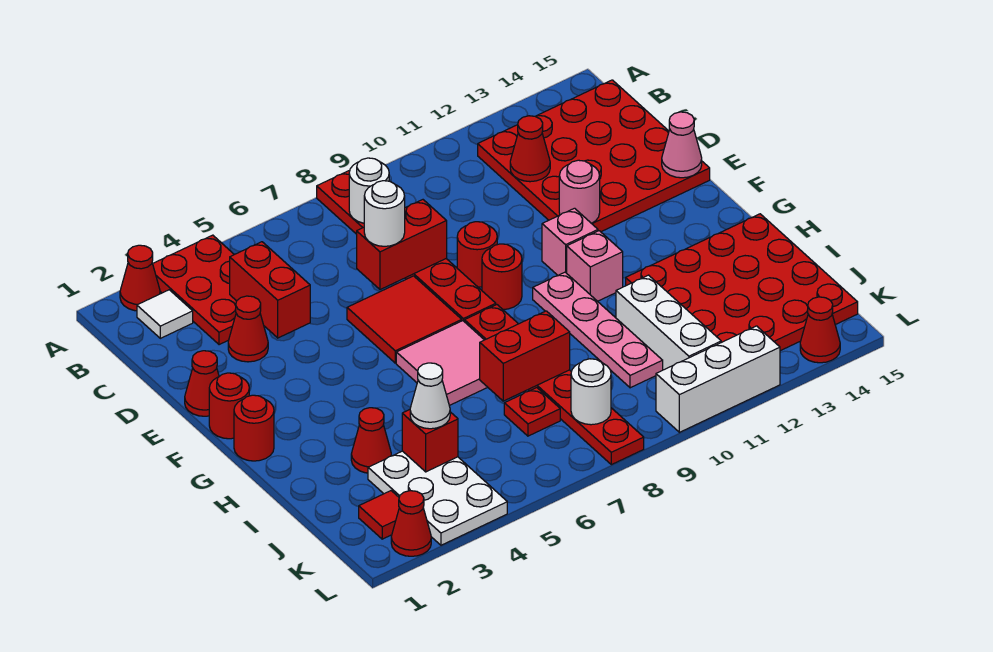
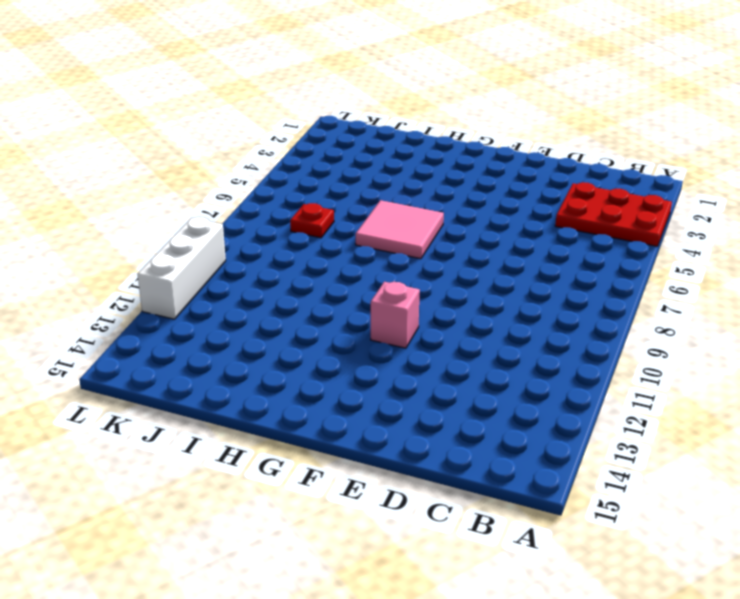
none -> red 1x1 cone [120,245,160,311]
none -> red 1x6 plate [317,171,496,322]
none -> white 1x1 tile [137,290,193,338]
none -> red 4x4 plate [478,80,710,232]

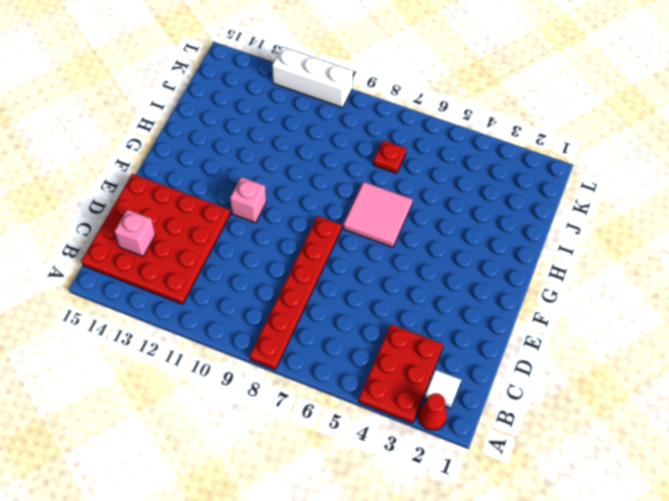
pink 1x1 brick [114,210,155,256] -> pink 1x1 brick moved to [567,231,623,301]
none -> red 1x1 cone [228,296,268,362]
none -> red 1x1 cone [185,351,219,416]
none -> red 2x2 tile [347,276,462,363]
none -> red 1x1 round brick [457,222,497,287]

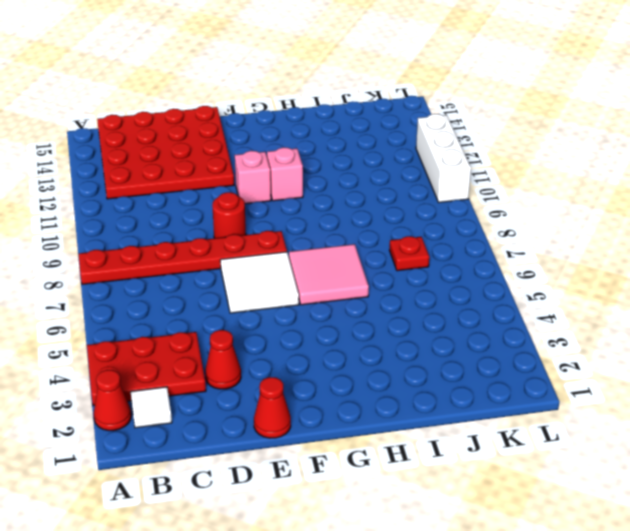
white 2x2 tile [220,252,299,313] -> red 2x2 tile [347,276,462,363]
none -> red 1x1 round brick [209,373,249,439]
none -> red 1x1 round brick [482,244,522,309]
none -> red 1x1 round brick [234,395,274,461]
none -> red 1x6 plate [465,305,644,465]

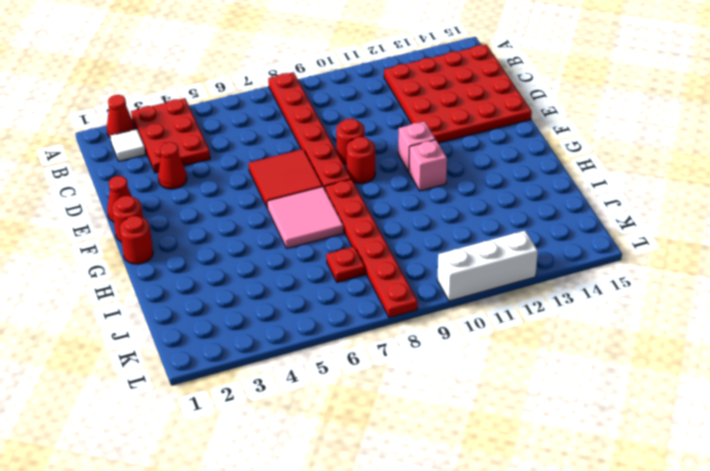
none -> pink 1x4 plate [533,272,663,388]
none -> red 4x4 plate [626,214,858,351]
none -> red 1x1 cone [351,408,391,473]
none -> white 1x3 brick [616,275,721,370]

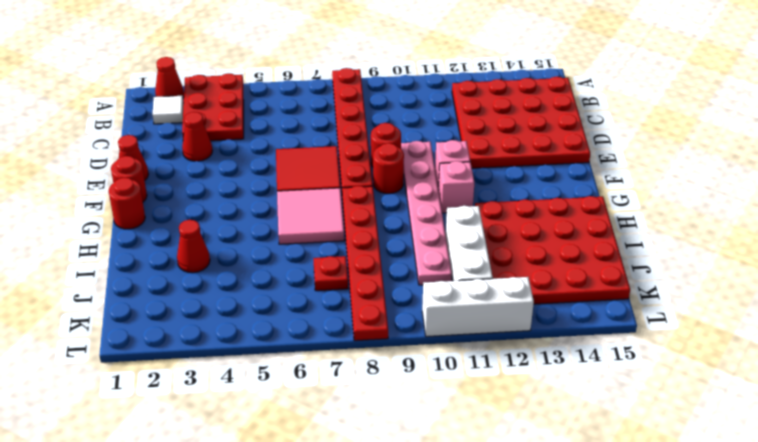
pink 1x6 plate [401,141,452,285] -> pink 1x4 plate [533,272,663,388]
none -> white 2x3 plate [368,451,507,545]
none -> red 1x1 tile [359,491,399,539]
none -> red 1x1 cone [391,491,431,556]
none -> red 1x1 cone [800,297,840,363]

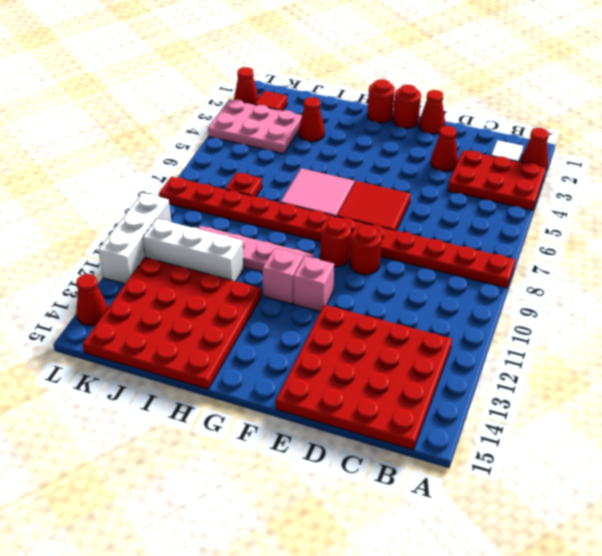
pink 2x3 plate [208,99,302,154] -> white 2x3 plate [368,451,507,545]
none -> white 1x1 round brick [349,158,389,223]
none -> red 1x2 brick [230,242,310,338]
none -> red 1x1 cone [510,116,550,182]
none -> red 1x2 brick [357,200,447,290]

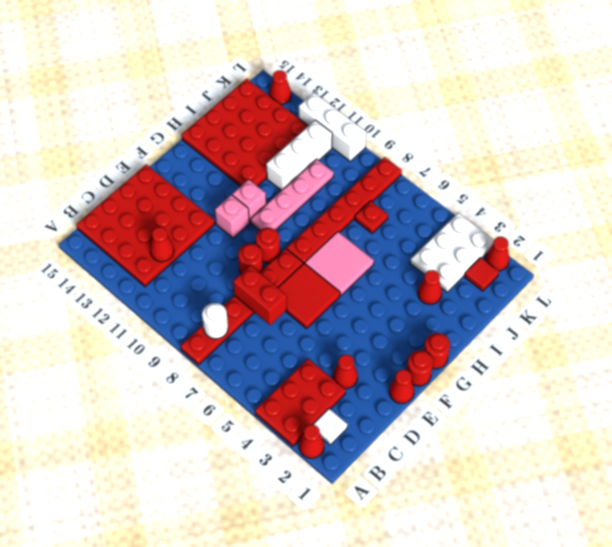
none -> red 1x2 brick [230,242,310,338]
none -> pink 1x1 round brick [559,160,600,224]
none -> pink 1x1 cone [662,112,702,178]
none -> red 1x2 brick [480,311,570,401]

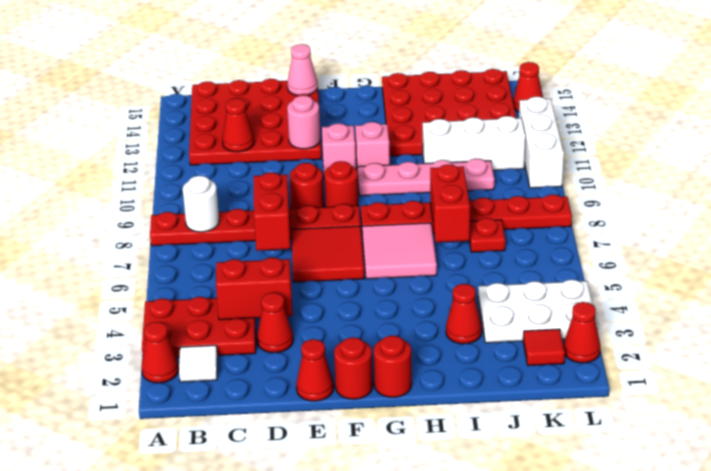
none -> red 1x1 brick [402,410,458,472]
none -> white 1x1 round brick [571,359,611,425]
none -> white 1x1 round brick [364,181,405,246]
none -> white 1x1 cone [410,363,450,429]

